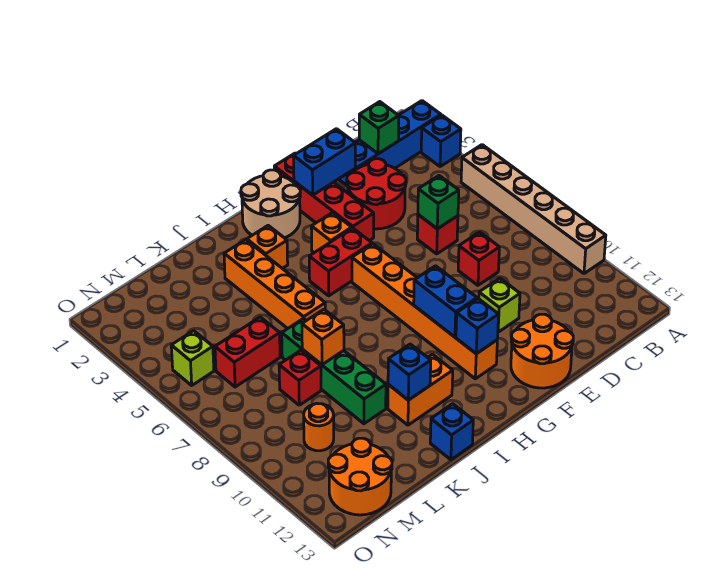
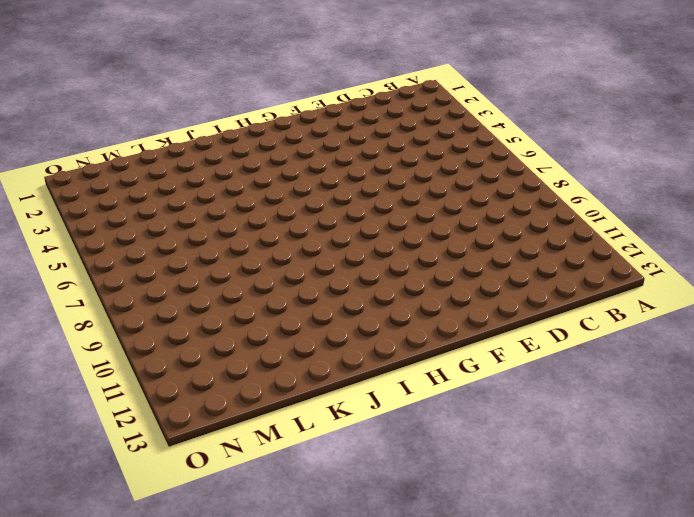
none -> blue 1x4 brick [339,101,441,186]
none -> blue 1x1 brick [421,115,461,166]
none -> tan 1x6 brick [461,145,606,274]
none -> red 2x2 round brick [347,159,406,229]

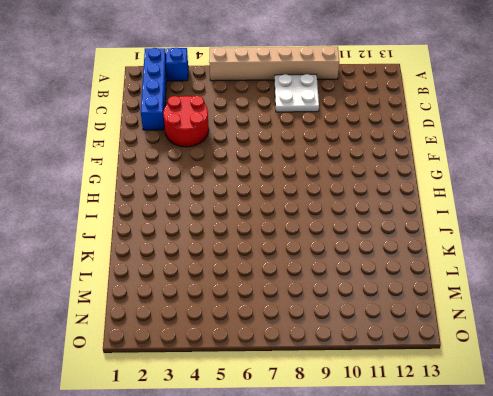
white 2x2 plate [274,74,319,112] -> none
none -> red 1x1 brick [417,215,458,254]
none -> red 1x1 brick [458,232,499,285]
none -> lime 1x1 brick [479,278,520,332]
none -> orange 2x2 round brick [511,314,573,388]

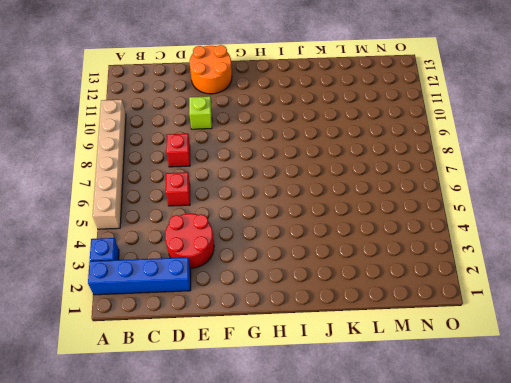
none -> red 1x4 brick [274,153,374,241]
none -> tan 2x2 round brick [241,170,300,238]
none -> orange 1x1 brick [311,213,352,253]
none -> red 1x2 brick [309,228,372,296]

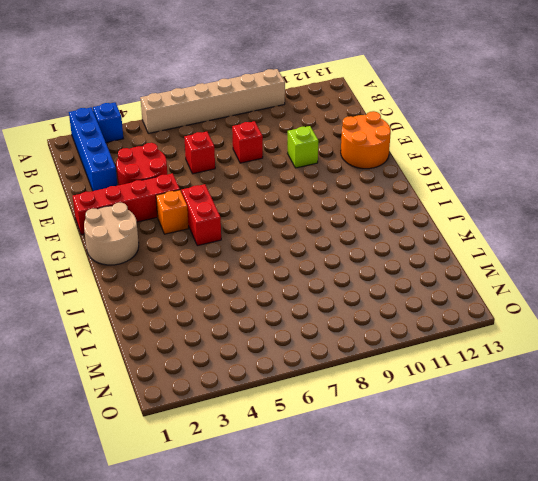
none -> orange 1x6 brick [352,244,497,379]
none -> orange 1x1 brick [247,226,288,268]
none -> orange 1x2 brick [388,354,453,425]
none -> orange 1x4 brick [224,240,325,329]

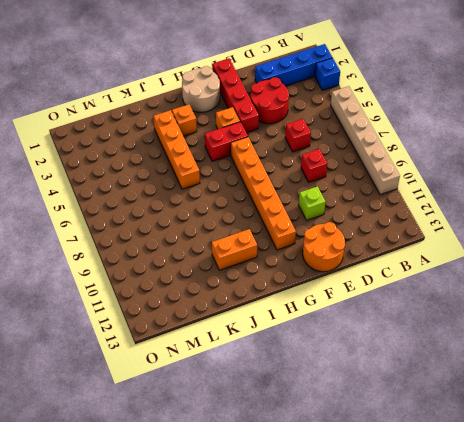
none -> blue 1x1 brick [430,404,473,460]
none -> green 1x4 brick [282,318,386,424]
none -> red 1x2 brick [215,317,280,387]
none -> red 1x1 brick [279,350,321,405]

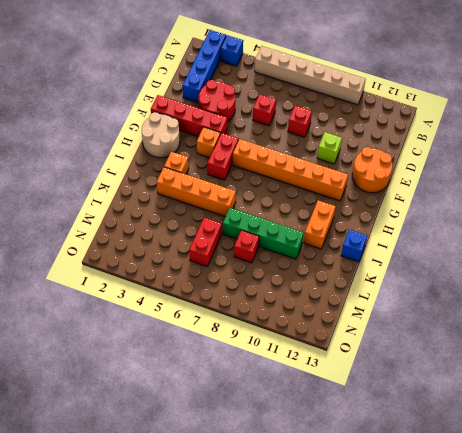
none -> orange 1x1 round brick [304,403,334,451]
none -> orange 2x2 round brick [328,438,392,515]
none -> lime 1x1 brick [171,331,214,385]
none -> green 1x1 brick [359,102,399,154]

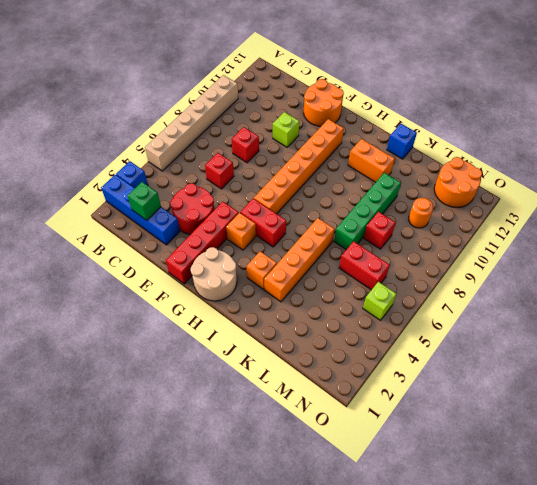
none -> green 1x1 brick [418,176,459,229]
none -> blue 1x2 brick [294,129,355,195]
none -> blue 1x2 brick [414,266,477,337]
none -> blue 1x1 brick [456,299,499,354]

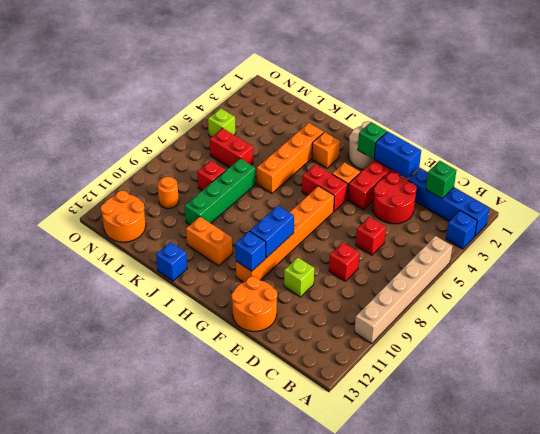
green 1x1 brick [358,122,387,159] -> green 1x1 brick moved to [418,176,459,229]
none -> blue 1x1 brick [388,344,431,400]
none -> orange 1x1 brick [302,309,344,365]

